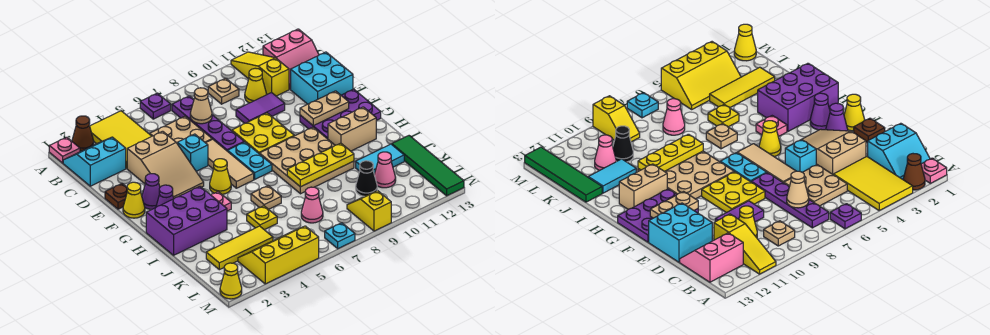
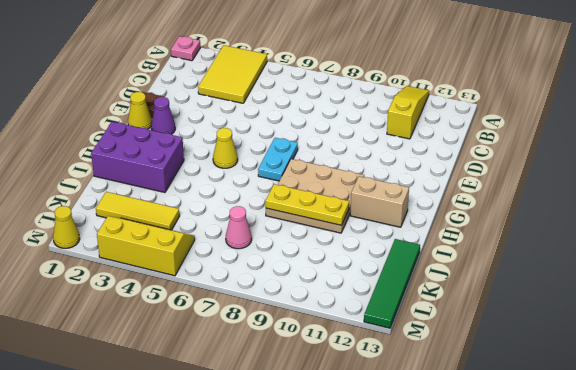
none -> brown 1x1 cone [72,116,94,152]
none -> purple 1x1 plate [140,93,171,119]
none -> cyan 2x2 slope [63,137,126,186]
none -> purple 1x4 plate [172,96,244,151]

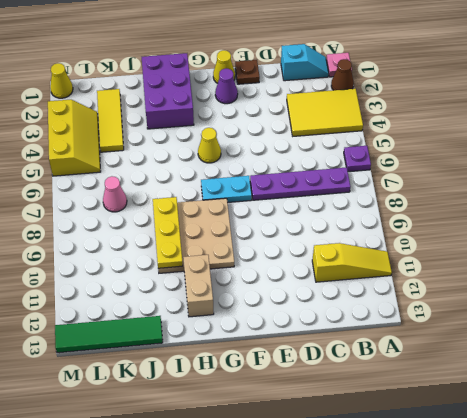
cyan 1x2 slope [281,44,329,81] -> cyan 2x2 slope [63,137,126,186]
none -> tan 1x1 plate [208,78,239,104]
none -> pink 2x2 slope [263,29,319,89]
none -> tan 2x2 plate [150,116,212,143]
none -> yellow 1x1 cone [245,68,267,103]

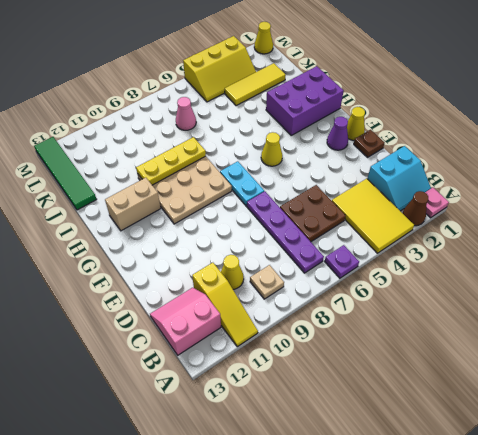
brown 2x2 plate [280,185,346,242] -> tan 2x2 plate [150,116,212,143]
none -> tan 2x3 slope [127,131,204,198]
none -> purple 1x2 tile [236,92,285,123]
none -> cyan 2x2 brick [291,52,353,104]
none -> cyan 1x1 brick [177,134,208,171]

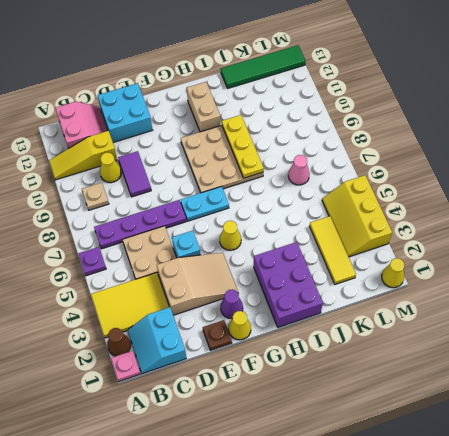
none -> tan 1x3 tile [206,139,254,188]
none -> yellow 2x2 plate [232,113,294,154]
none -> purple 2x3 plate [300,89,381,139]
none -> purple 1x1 cone [156,185,174,207]

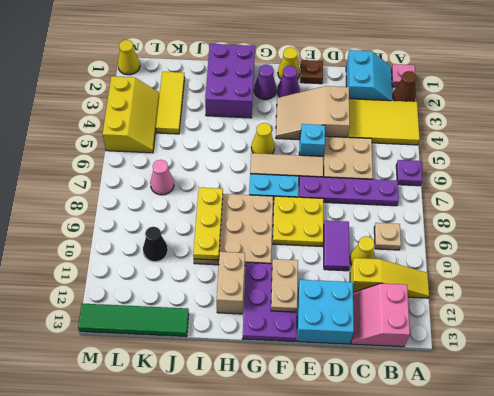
none -> pink 1x1 plate [211,192,231,211]
none -> tan 1x1 plate [251,186,281,209]
none -> yellow 1x1 plate [247,206,277,230]
none -> cyan 1x2 tile [356,144,404,174]

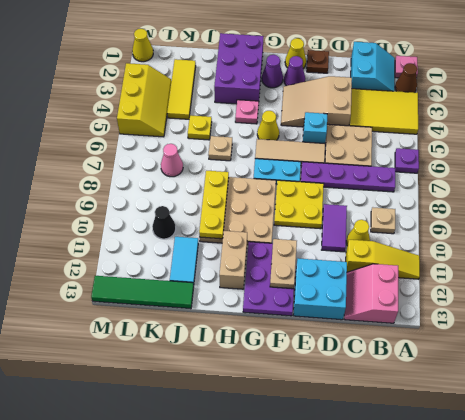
none -> pink 1x1 cone [374,152,396,188]
none -> yellow 1x2 slope [347,191,391,231]
none -> cyan 1x1 plate [325,223,355,249]
none -> tan 1x1 cone [190,88,212,124]

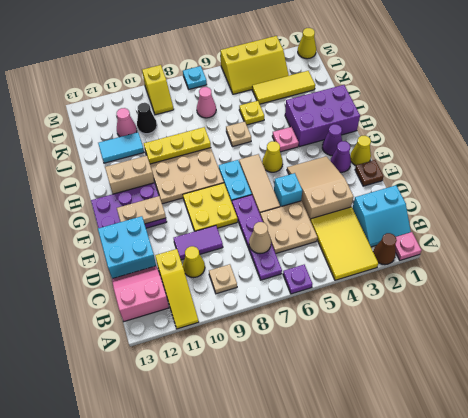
none -> green 1x4 tile [392,136,464,196]

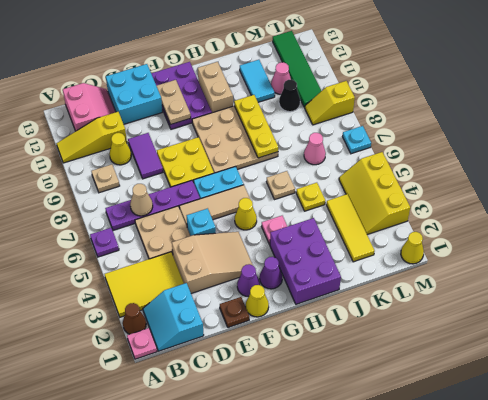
green 1x4 tile [273,31,321,107] -> green 1x4 tile turned to [392,136,464,196]

